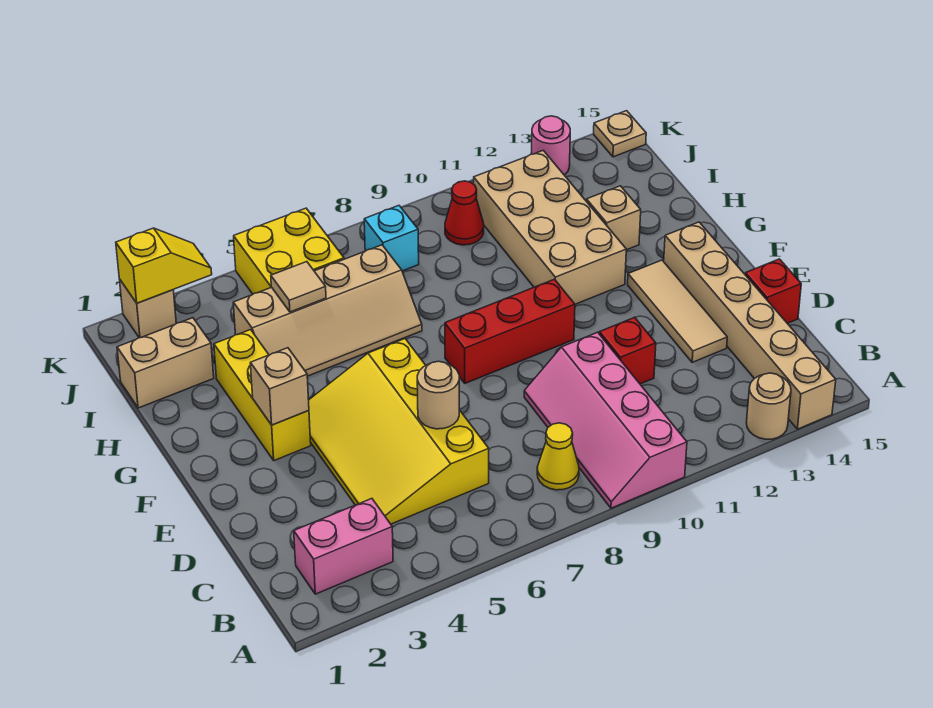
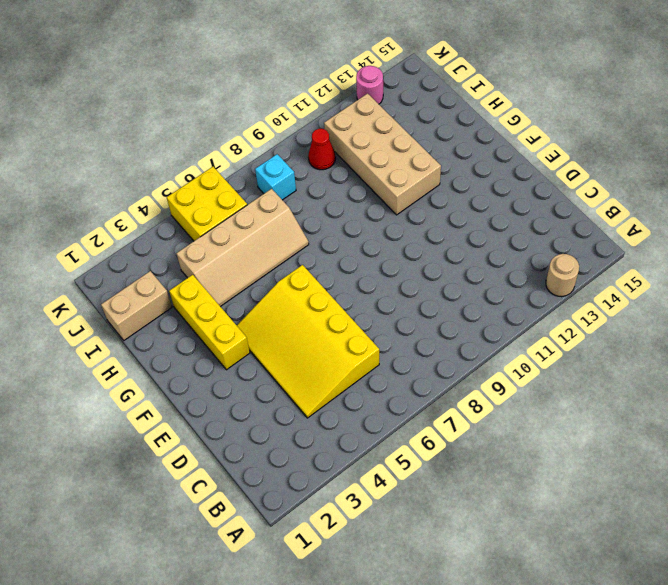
none -> pink 2x4 slope [524,332,687,508]
none -> tan 1x6 brick [664,222,836,429]
none -> pink 1x2 brick [294,499,393,594]

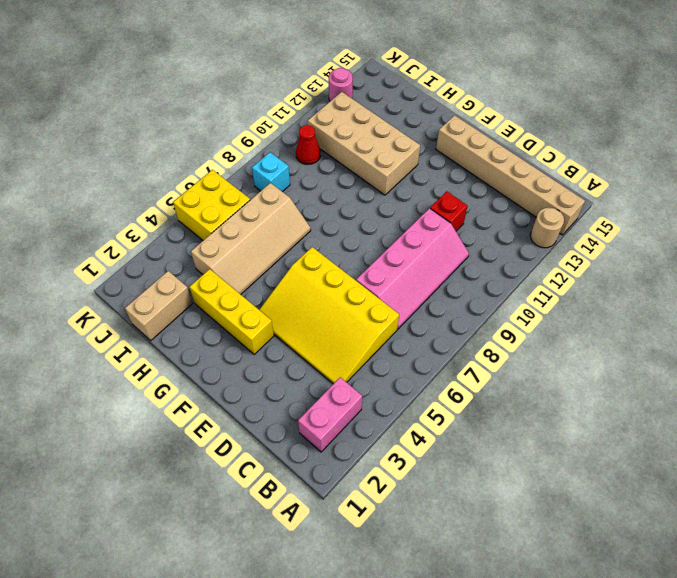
pink 2x4 slope [356,208,469,329] -> pink 2x4 slope turned to [524,332,687,508]
none -> yellow 1x1 cone [537,423,579,490]
none -> tan 1x3 tile [628,260,727,362]
none -> red 1x1 brick [745,259,801,323]

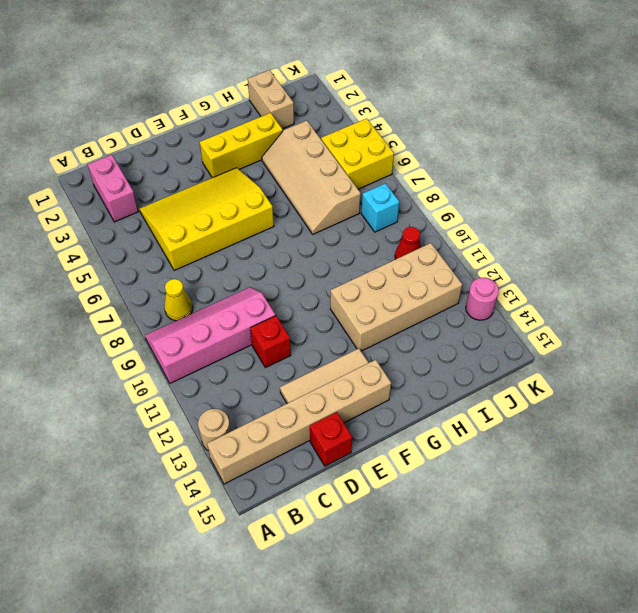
none -> red 1x3 brick [445,279,575,383]
none -> tan 1x1 brick [586,186,641,250]
none -> tan 1x1 brick [119,279,176,338]

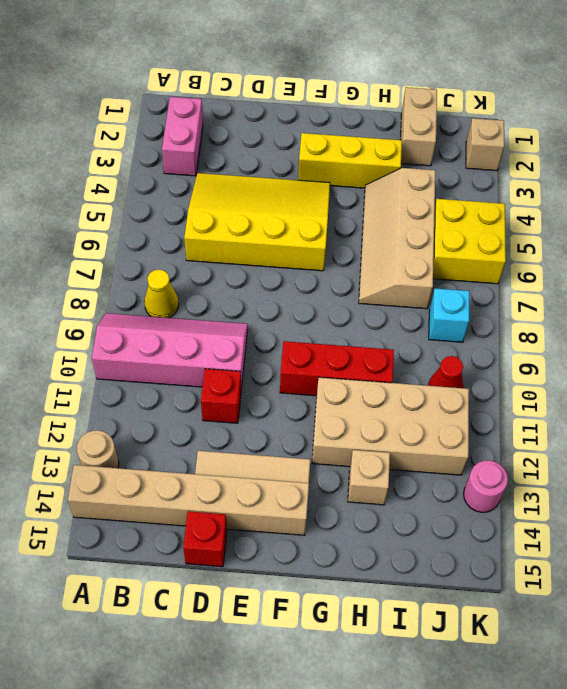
red 1x3 brick [280,341,394,396] -> red 1x3 brick turned to [445,279,575,383]
none -> tan 1x1 plate [594,111,646,157]
none -> tan 1x1 round brick [417,361,459,429]
none -> tan 1x1 brick [250,348,309,425]

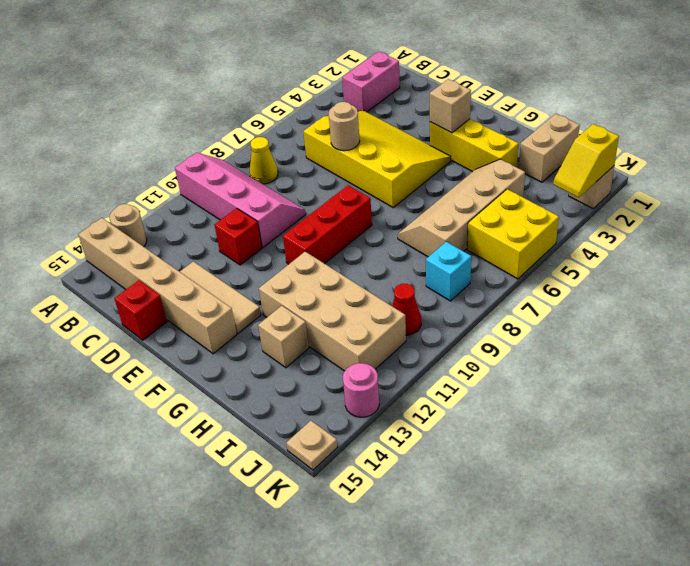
none -> tan 1x1 tile [271,262,326,312]

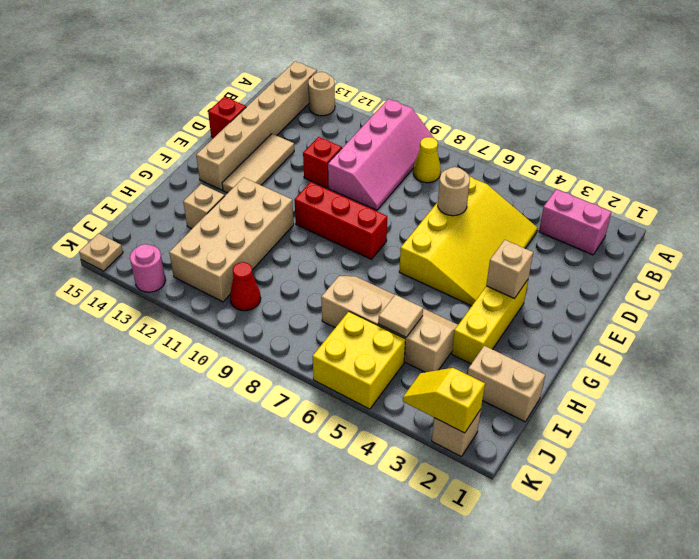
none -> cyan 1x1 brick [364,206,419,271]

